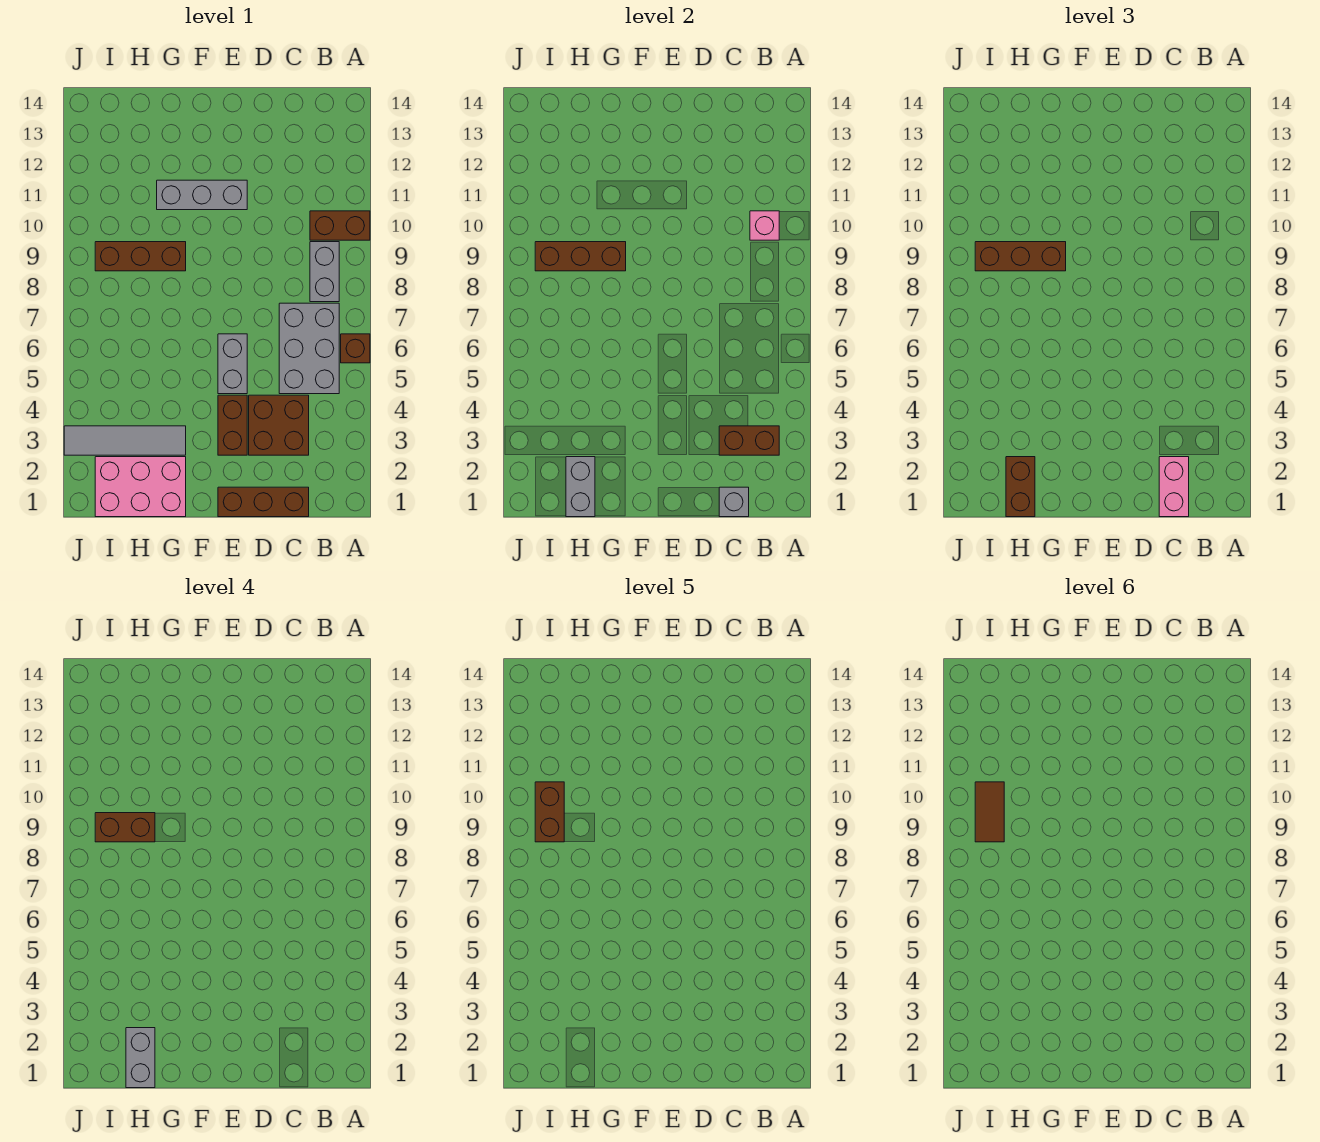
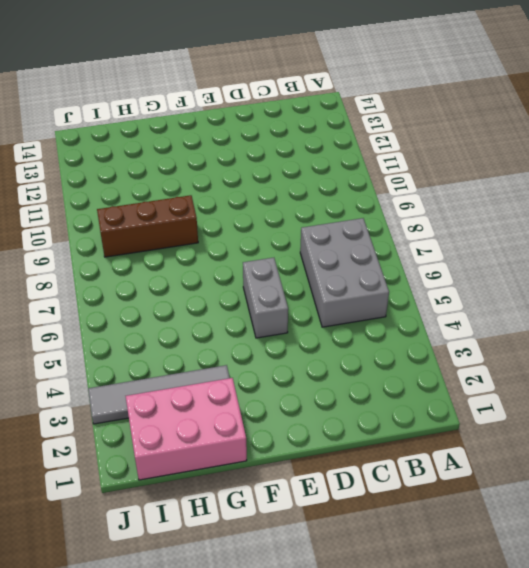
none -> brown 1x1 brick [341,334,370,363]
none -> brown 1x2 brick [310,211,370,240]
none -> grey 1x2 brick [310,242,339,302]

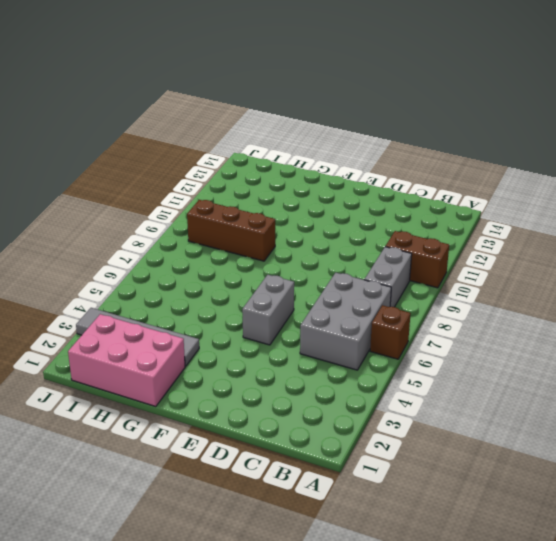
none -> brown 1x3 brick [218,487,309,517]
none -> brown 2x2 brick [249,395,309,455]
none -> brown 1x2 brick [218,395,247,455]

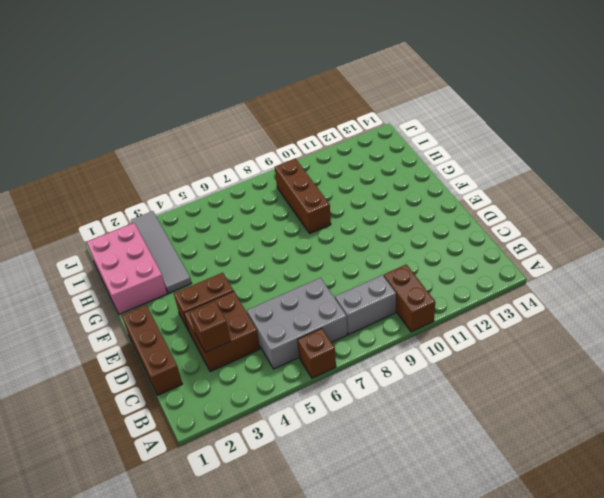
brown 1x1 brick [190,302,231,353] -> brown 1x2 brick [719,426,779,455]
none -> grey 1x2 brick [218,334,247,394]
none -> grey 1x3 brick [157,180,247,210]
none -> pink 1x1 brick [750,211,779,240]

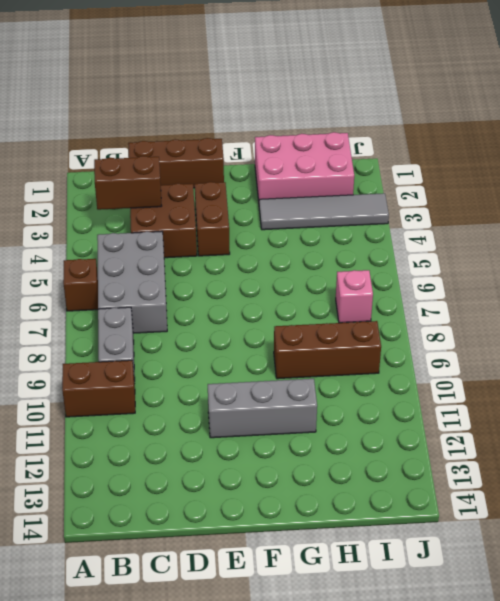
pink 1x1 brick [336,270,373,323] -> pink 1x1 brick moved to [750,211,779,240]
none -> grey 1x2 brick [218,334,247,394]
none -> grey 1x1 brick [719,487,749,517]
none -> brown 1x3 brick [535,242,626,271]

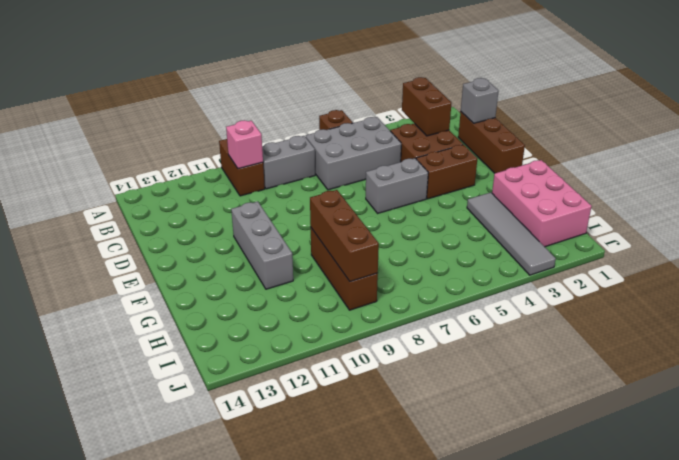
none -> grey 1x2 brick [566,457,595,517]
none -> pink 1x2 brick [1159,457,1189,517]
none -> brown 1x3 brick [975,242,1066,271]

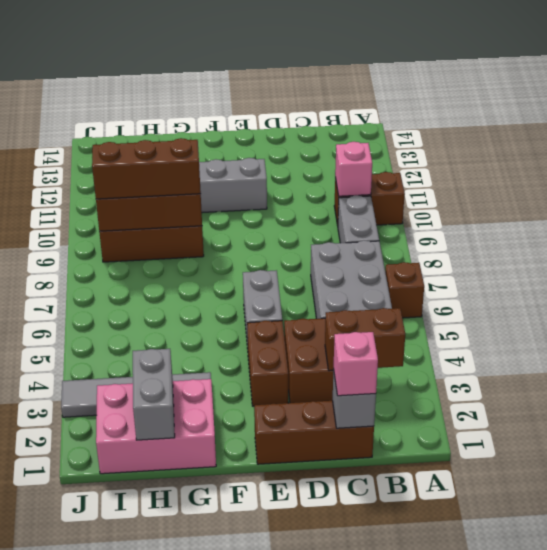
pink 1x1 brick [334,332,378,396] -> pink 1x2 brick [1159,457,1189,517]
none -> brown 1x2 brick [1006,457,1035,517]
none -> grey 1x2 brick [126,1028,155,1088]
none -> brown 1x2 brick [95,813,155,842]

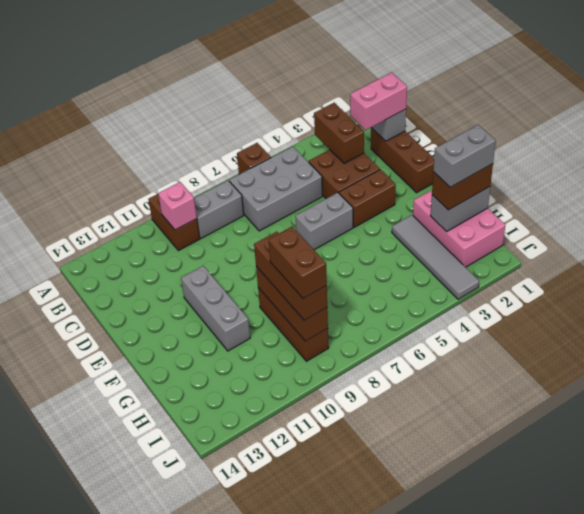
none -> brown 1x2 brick [535,782,564,842]
none -> brown 1x2 tile [975,782,1004,842]

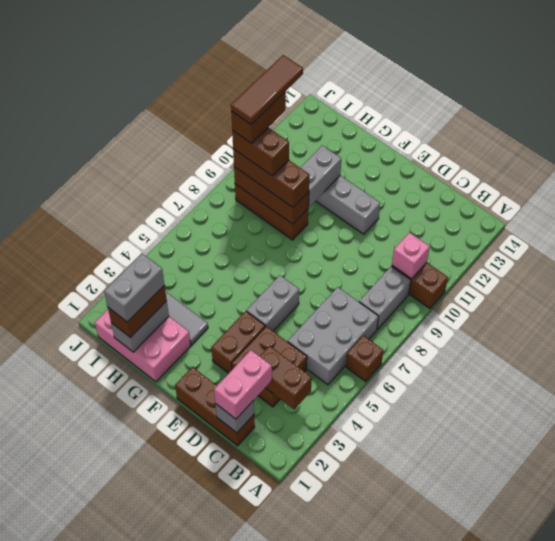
grey 1x2 brick [300,145,341,207] -> none
brown 1x3 tile [231,55,303,124] -> brown 1x2 tile [975,782,1004,842]

